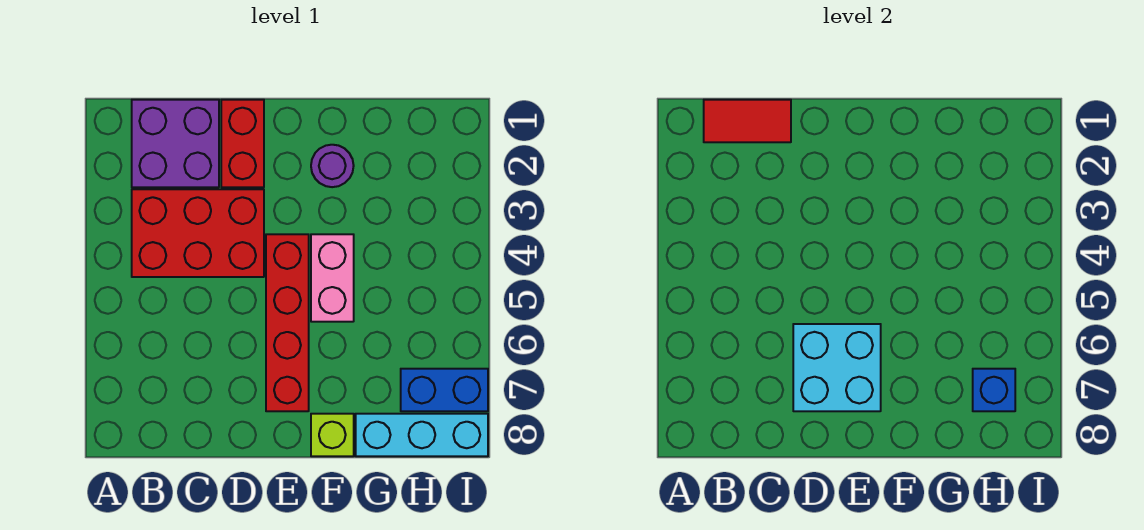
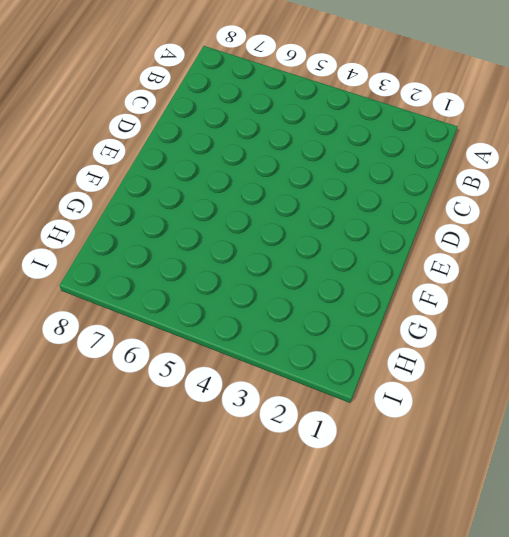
none -> purple 2x2 brick [132,100,219,187]
none -> red 2x3 brick [132,189,264,277]
none -> red 1x2 brick [221,100,264,187]

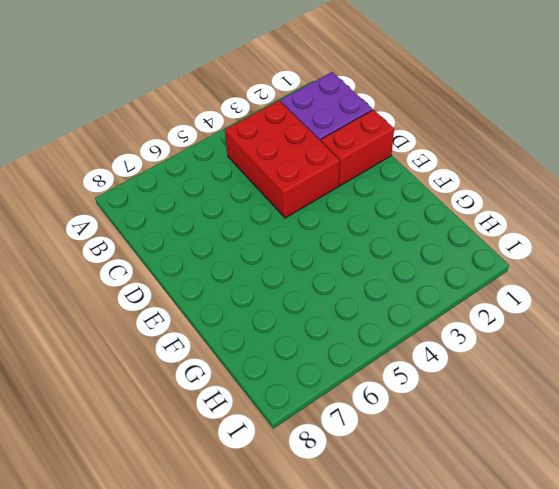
none -> red 1x4 brick [266,234,309,411]
none -> purple 1x1 round brick [311,145,354,187]
none -> pink 1x2 brick [311,234,354,322]

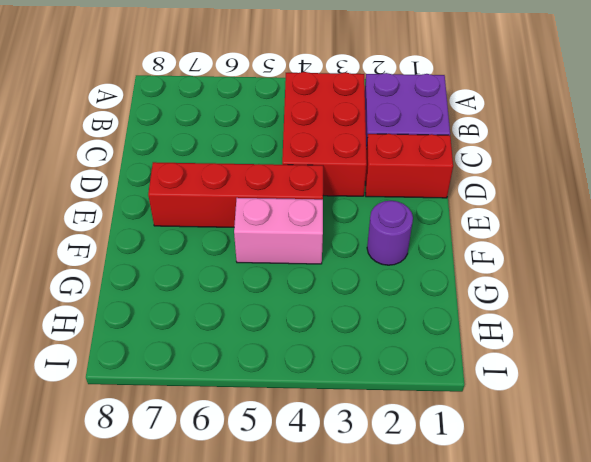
none -> lime 1x1 brick [311,414,354,456]
none -> cyan 1x3 brick [356,414,488,456]
none -> blue 1x2 brick [401,369,488,411]

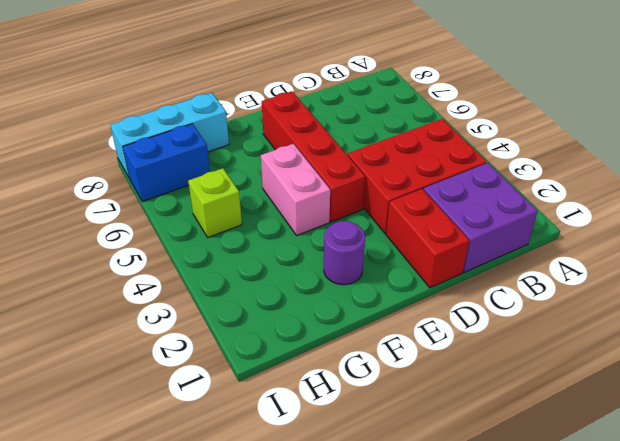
lime 1x1 brick [188,168,242,237] -> lime 1x1 brick moved to [311,414,354,456]
none -> red 1x2 tile [704,100,791,142]
none -> cyan 2x2 brick [793,324,881,411]
none -> blue 1x1 brick [973,369,1015,411]

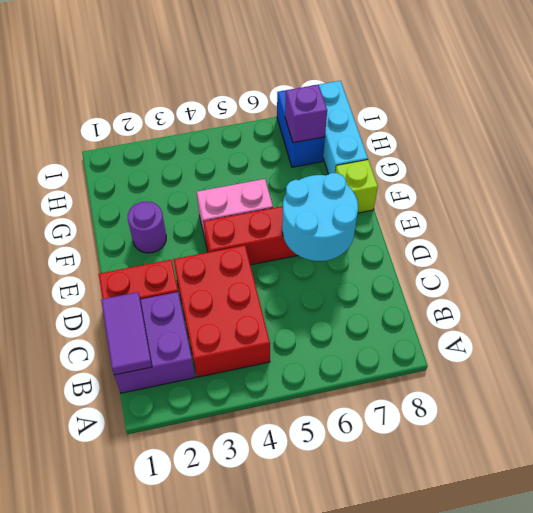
purple 1x2 tile [101,292,152,375] -> red 1x2 tile [704,100,791,142]
cyan 2x2 round brick [282,173,358,261] -> cyan 2x2 brick [793,324,881,411]
purple 1x1 brick [285,85,327,143] -> blue 1x1 brick [973,369,1015,411]

